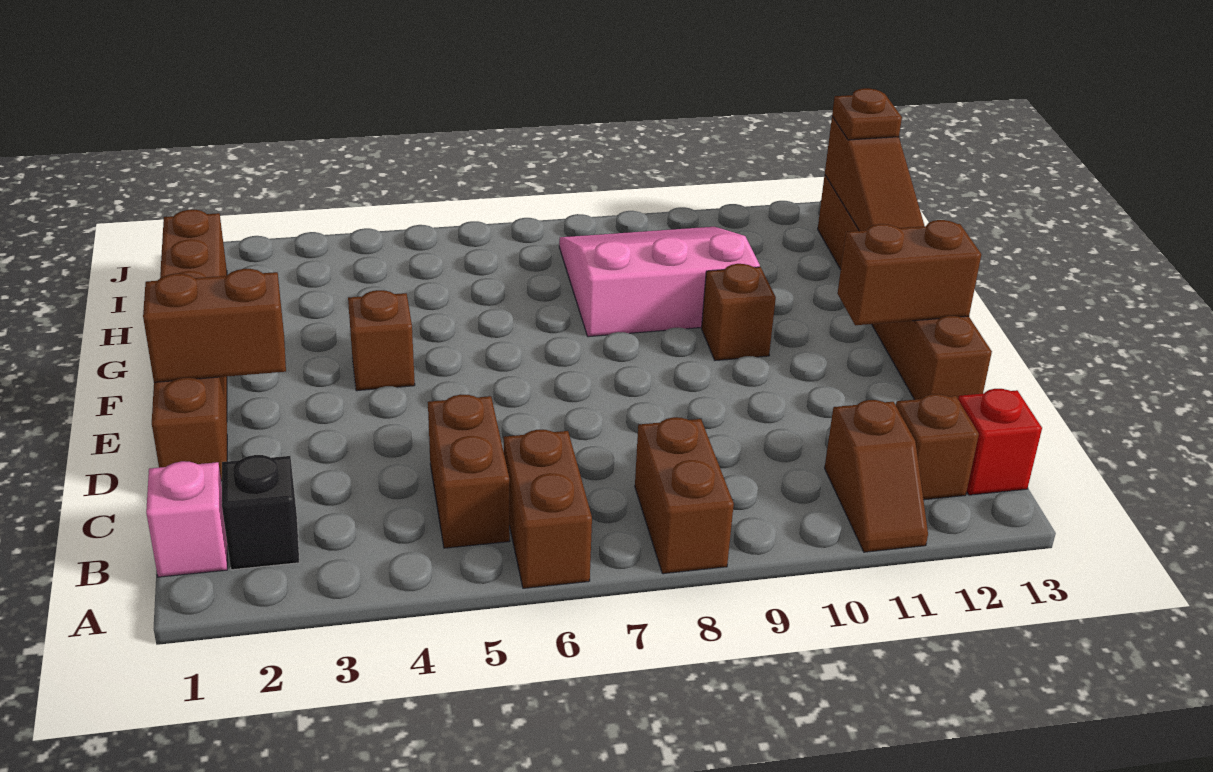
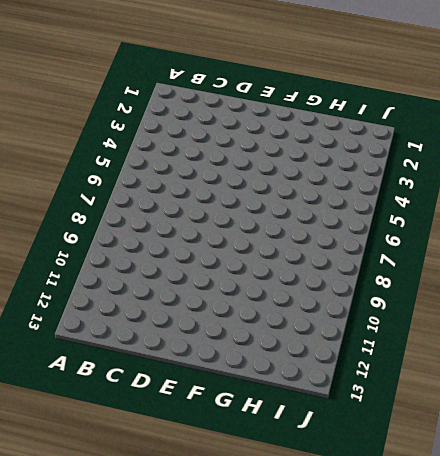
none -> brown 1x2 brick [504,430,592,588]
none -> brown 1x2 brick [635,417,734,574]
none -> brown 1x2 slope [825,400,928,552]

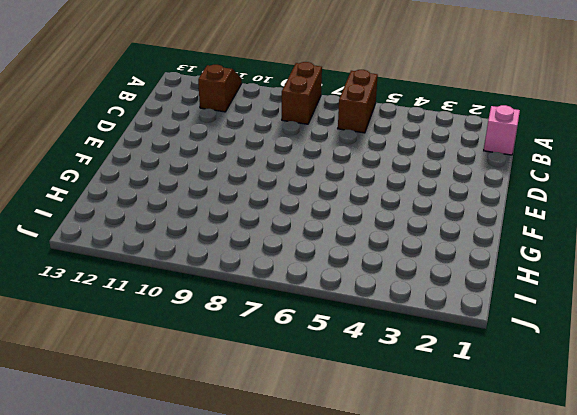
none -> black 1x1 brick [222,455,299,570]
none -> brown 1x2 brick [428,395,510,548]
none -> brown 1x1 brick [896,394,979,500]

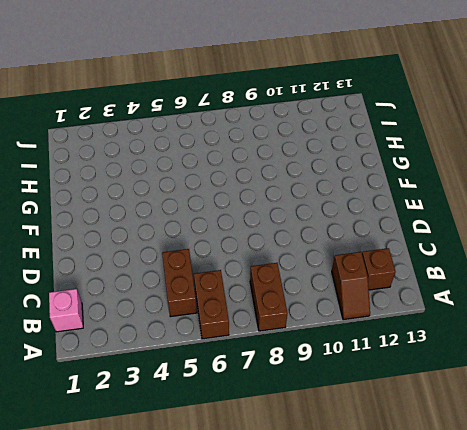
none -> black 1x1 brick [222,455,299,570]
none -> red 1x1 brick [958,389,1042,495]
none -> brown 1x6 brick [152,210,227,481]

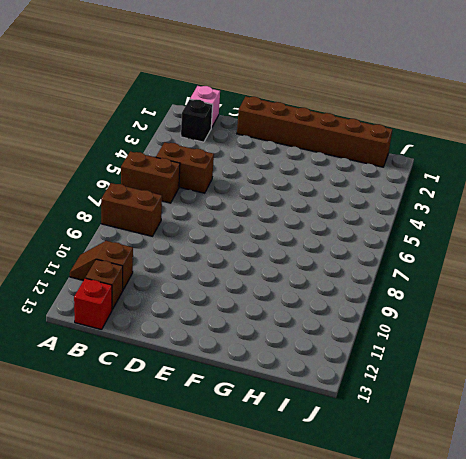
none -> brown 1x6 brick [818,175,992,400]
none -> brown 1x1 brick [348,290,415,391]
none -> brown 1x1 brick [702,264,776,361]

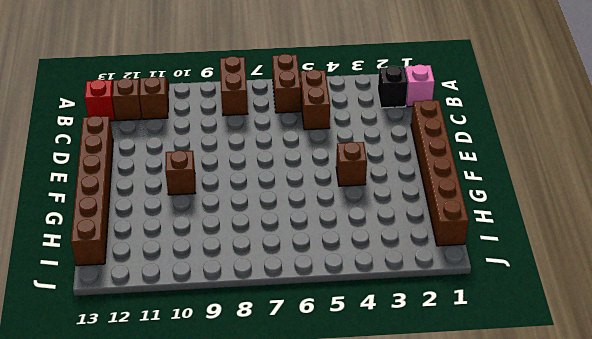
none -> pink 3x3 slope [559,227,760,337]
none -> brown 1x2 brick [143,269,286,382]
none -> brown 1x2 brick [837,220,981,325]

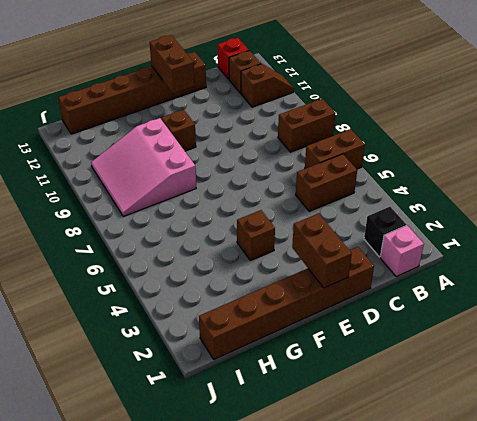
none -> brown 1x3 slope [825,116,924,231]
none -> brown 1x1 plate [832,88,902,140]

